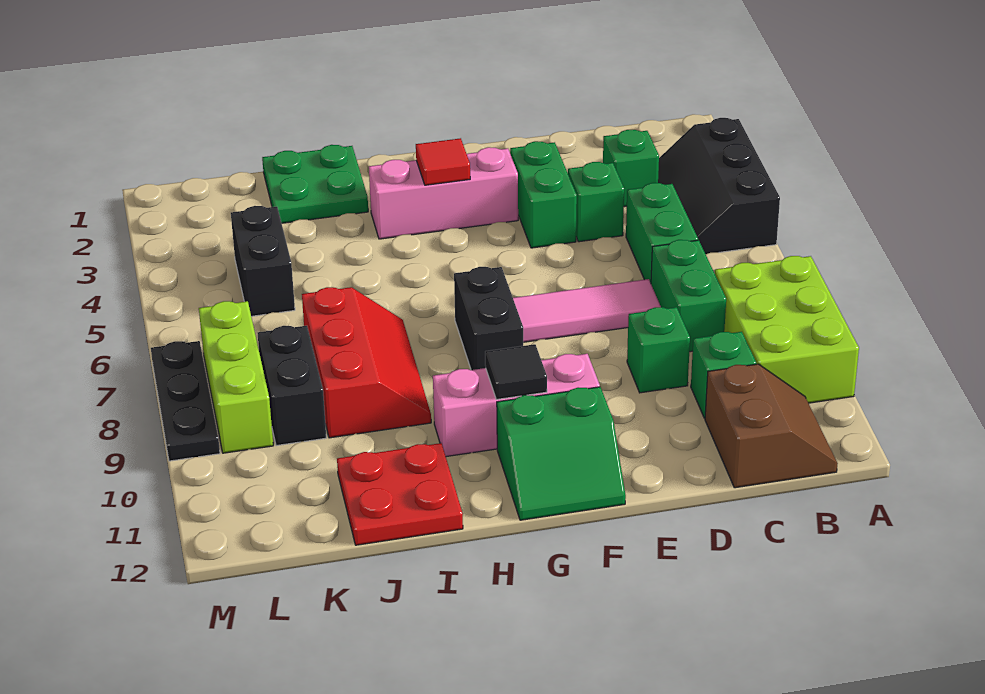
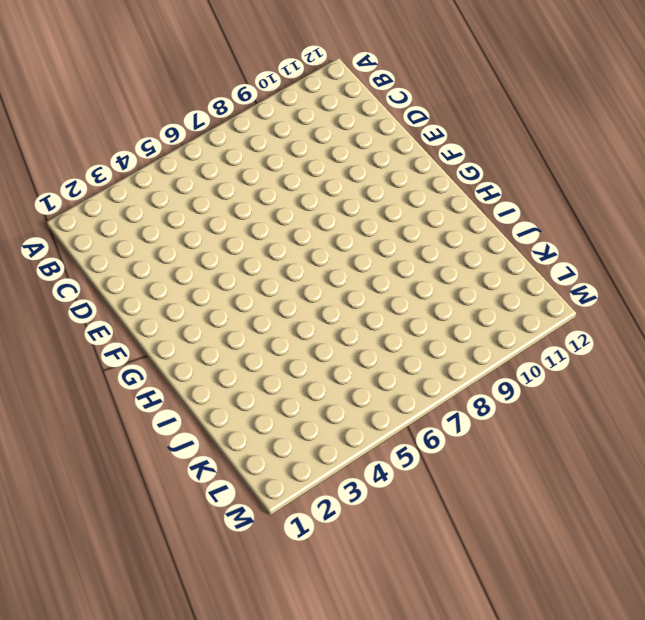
none -> black 2x3 slope [658,118,780,254]
none -> lime 2x3 brick [715,256,859,403]
none -> brown 2x2 slope [705,364,838,488]

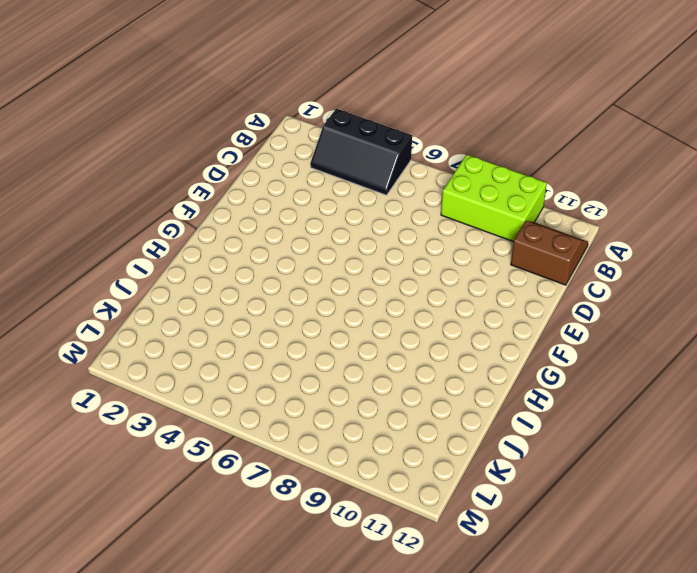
none -> green 1x1 brick [603,130,659,207]
none -> green 1x2 brick [626,183,698,283]
none -> green 1x2 brick [651,240,726,352]

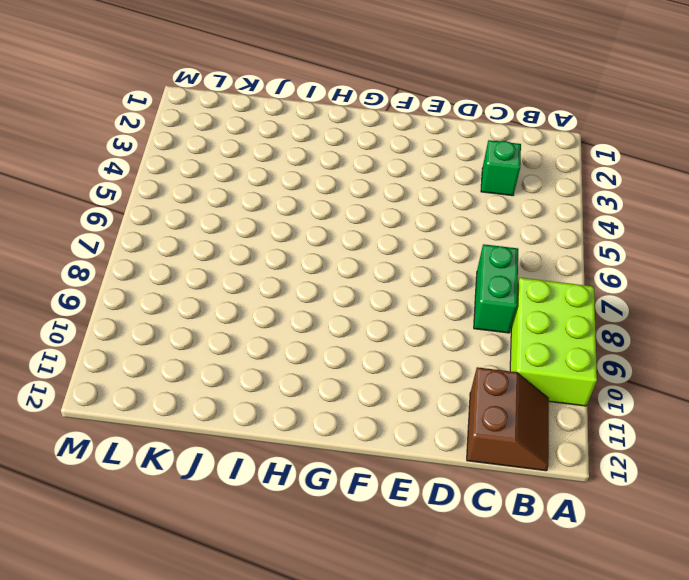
none -> black 2x3 slope [658,118,780,254]
none -> green 1x2 brick [626,183,698,283]
none -> green 1x1 brick [691,332,756,418]

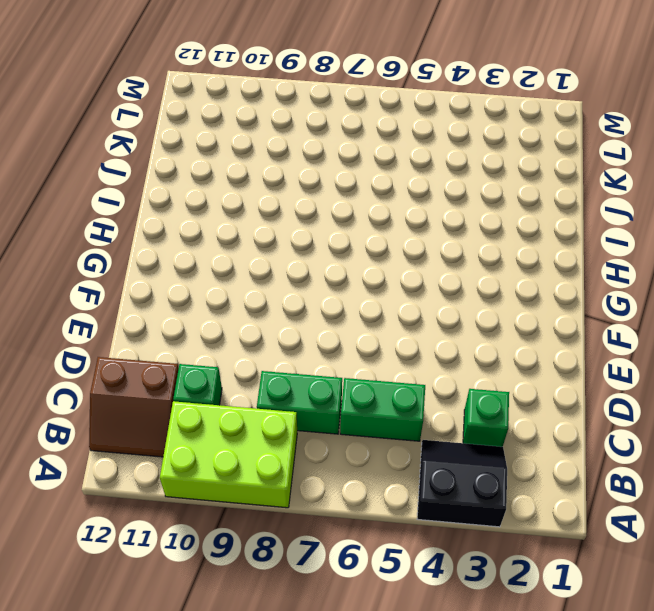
black 2x2 slope [417,440,507,527] -> black 2x3 slope [658,118,780,254]
none -> green 1x1 brick [568,162,624,242]
none -> pink 1x3 tile [513,279,661,342]
none -> green 1x1 brick [627,307,690,393]

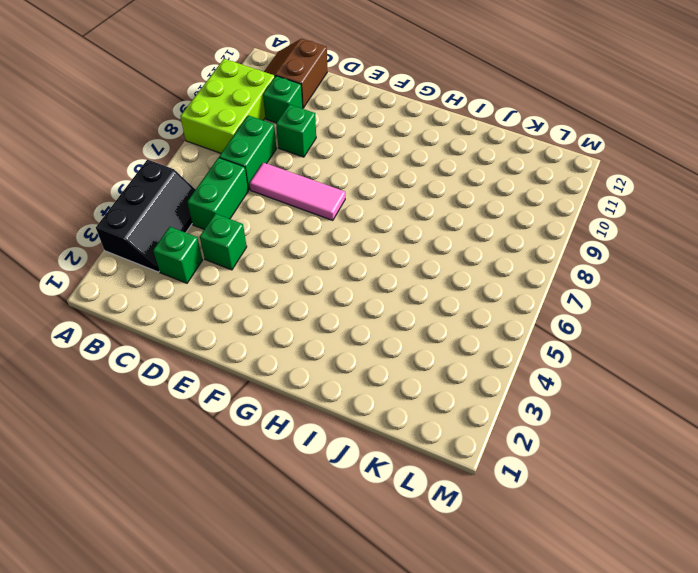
none -> green 1x2 brick [510,141,577,248]
none -> pink 1x3 brick [369,147,518,239]
none -> pink 1x3 brick [433,354,600,457]

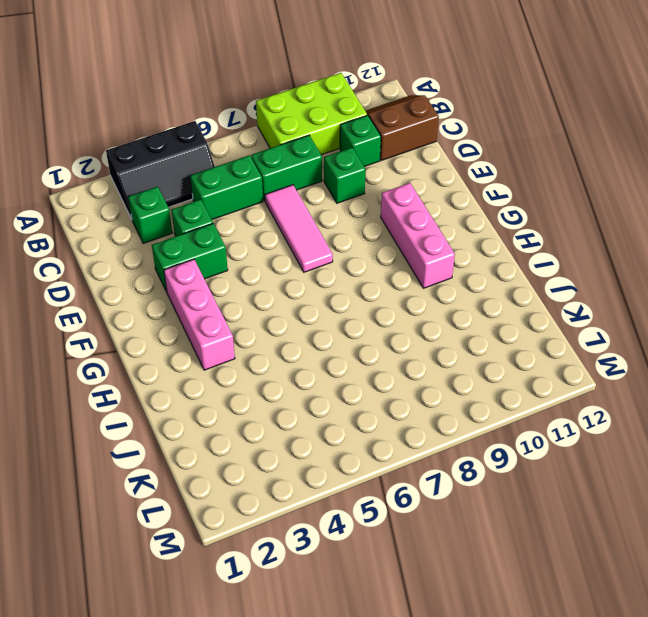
none -> green 2x2 slope [497,387,626,520]
none -> black 1x2 brick [454,267,523,370]
none -> green 2x2 plate [262,145,368,223]

